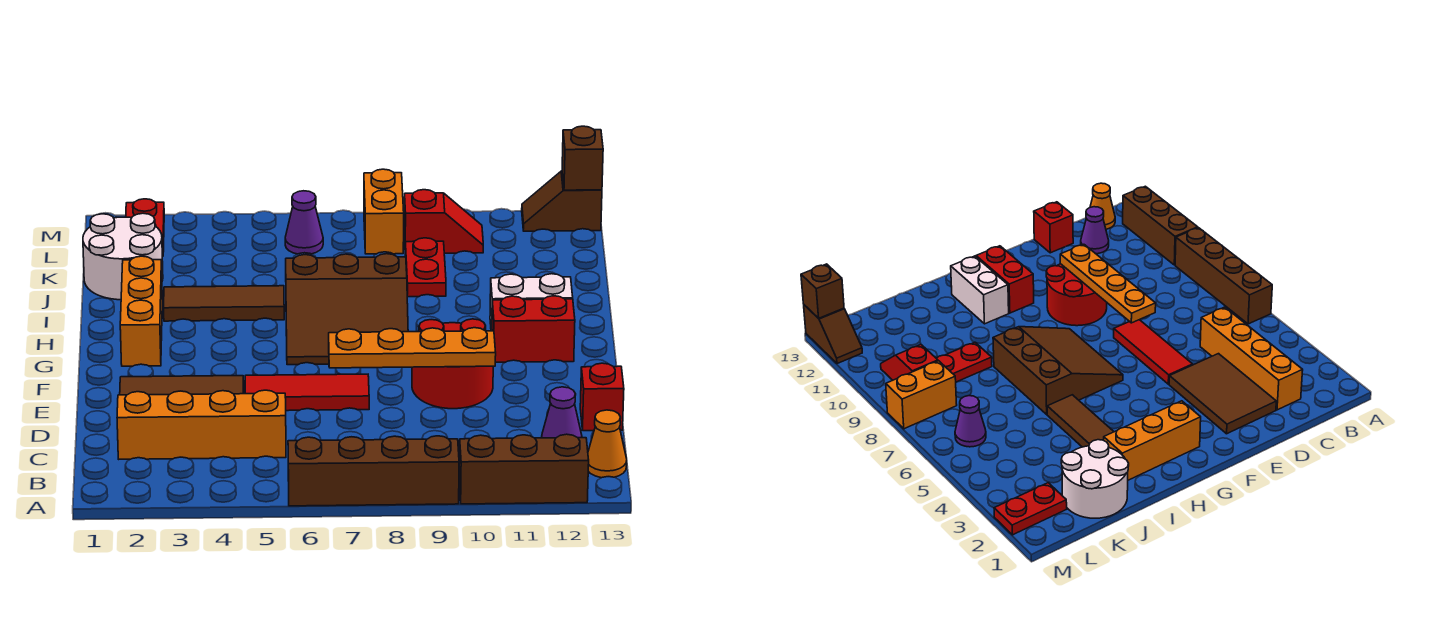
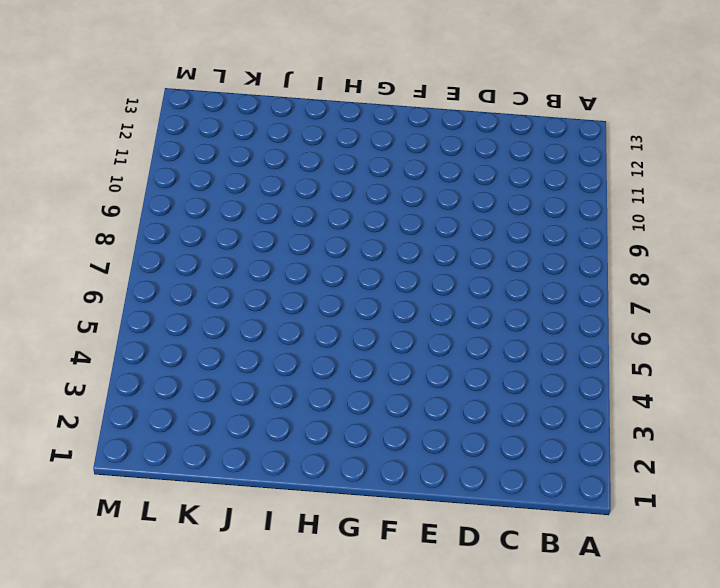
none -> brown 1x4 brick [288,436,459,506]
none -> brown 1x3 brick [459,434,589,504]
none -> orange 1x1 cone [588,410,627,478]

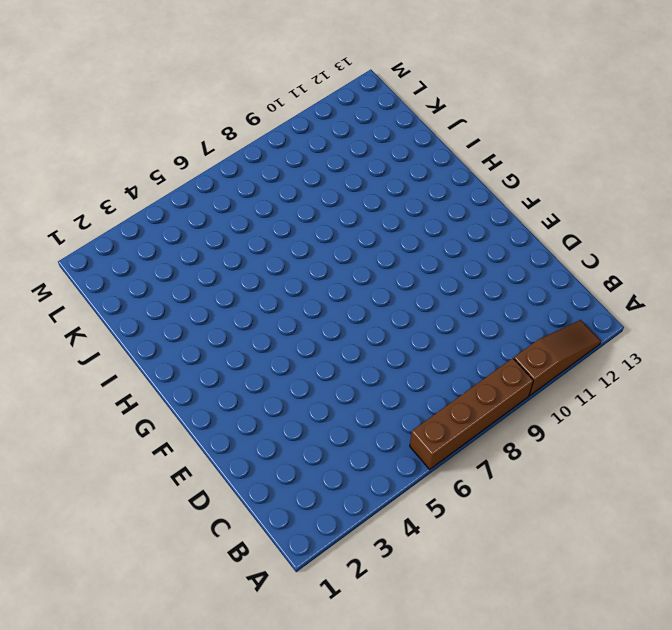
brown 1x3 slope [514,320,601,396] -> brown 1x3 brick [459,434,589,504]
none -> orange 1x1 cone [588,410,627,478]
none -> orange 1x4 brick [117,390,286,459]
none -> purple 1x1 cone [542,387,582,438]

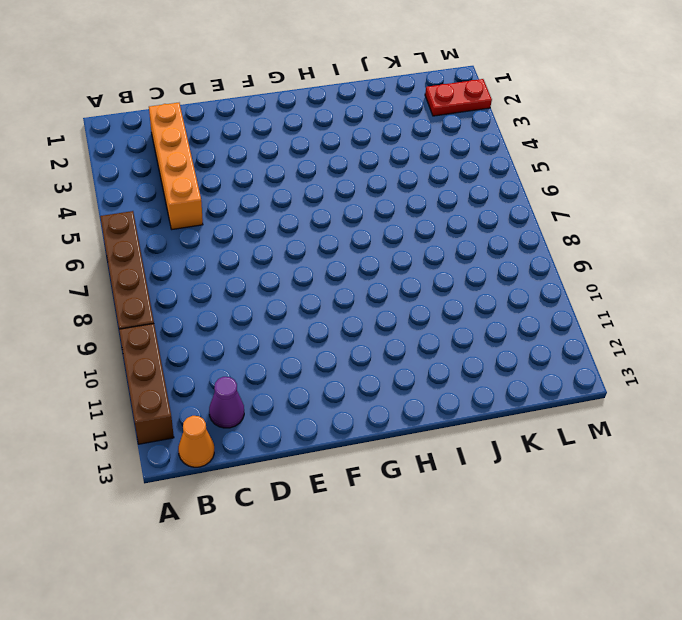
none -> brown 2x3 tile [120,376,244,395]
none -> red 1x1 brick [580,363,624,431]
none -> red 1x3 tile [245,374,369,411]

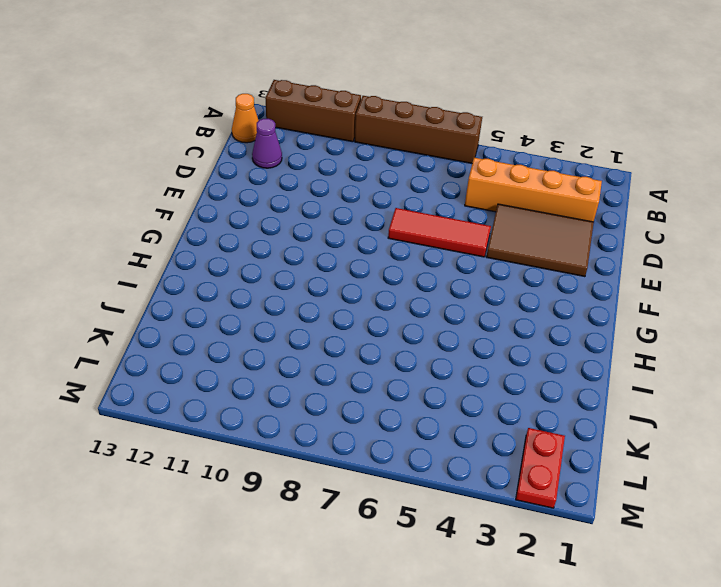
none -> red 1x1 brick [580,363,624,431]
none -> red 2x2 round brick [412,319,493,409]
none -> orange 1x3 brick [120,256,162,366]

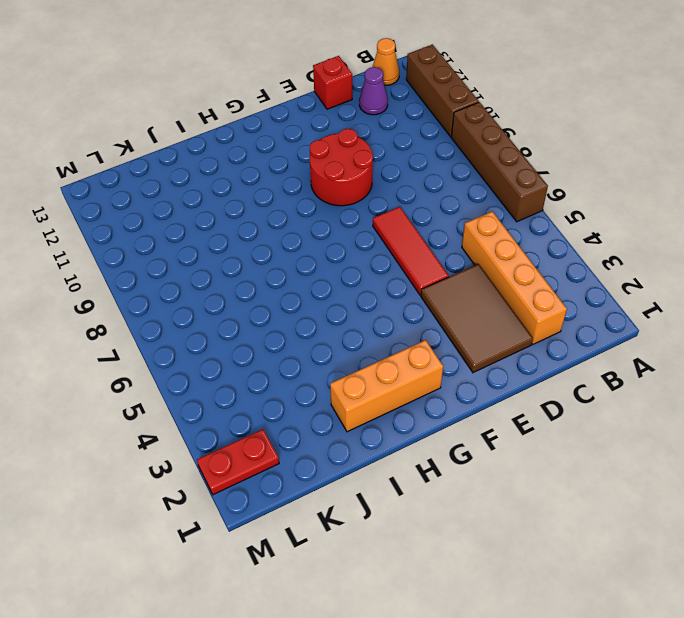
none -> brown 3x3 slope [286,254,408,365]
none -> red 1x2 brick [492,296,575,362]
none -> white 1x2 brick [490,274,573,331]

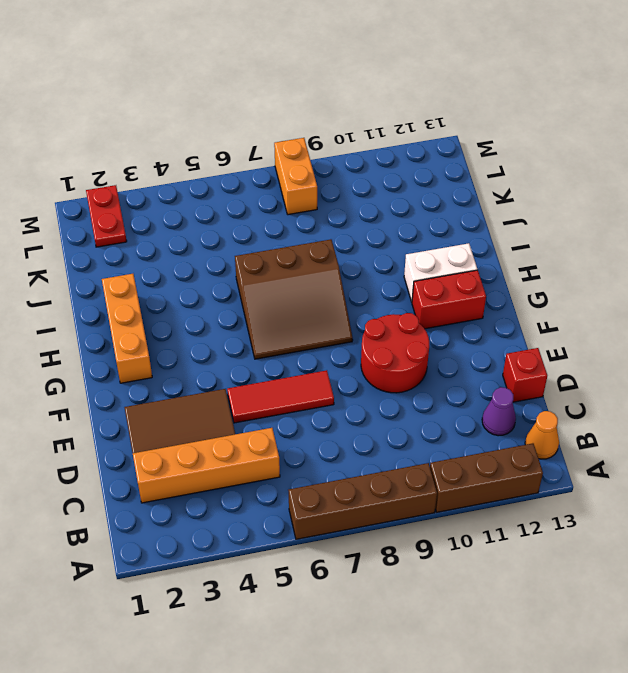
none -> brown 1x3 tile [164,286,284,321]
none -> white 2x2 round brick [83,213,163,300]
none -> red 1x2 plate [405,238,446,297]

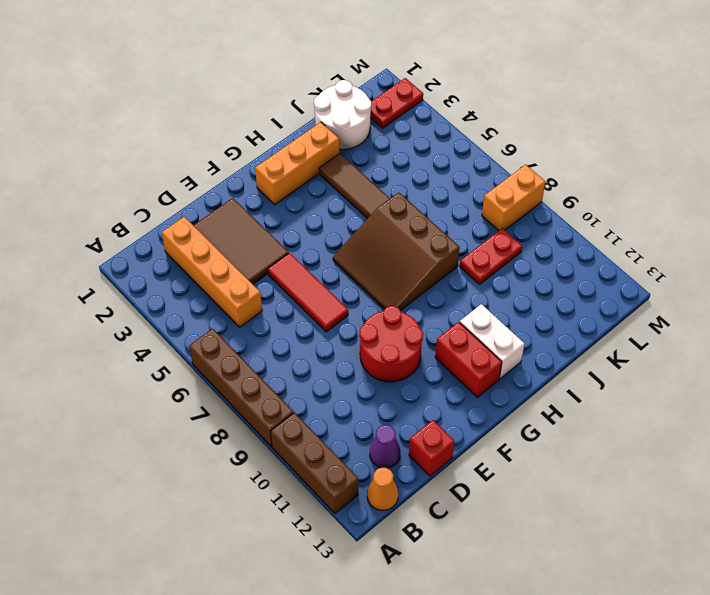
none -> purple 1x1 cone [285,191,323,254]
none -> red 1x2 slope [404,190,483,253]
none -> brown 1x2 slope [522,171,602,231]

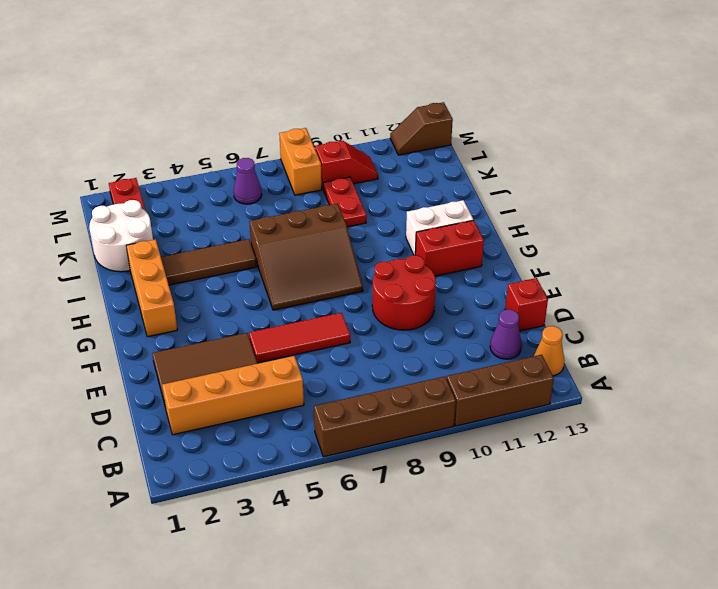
none -> orange 1x4 plate [329,328,496,368]
none -> brown 1x1 brick [562,126,603,190]

